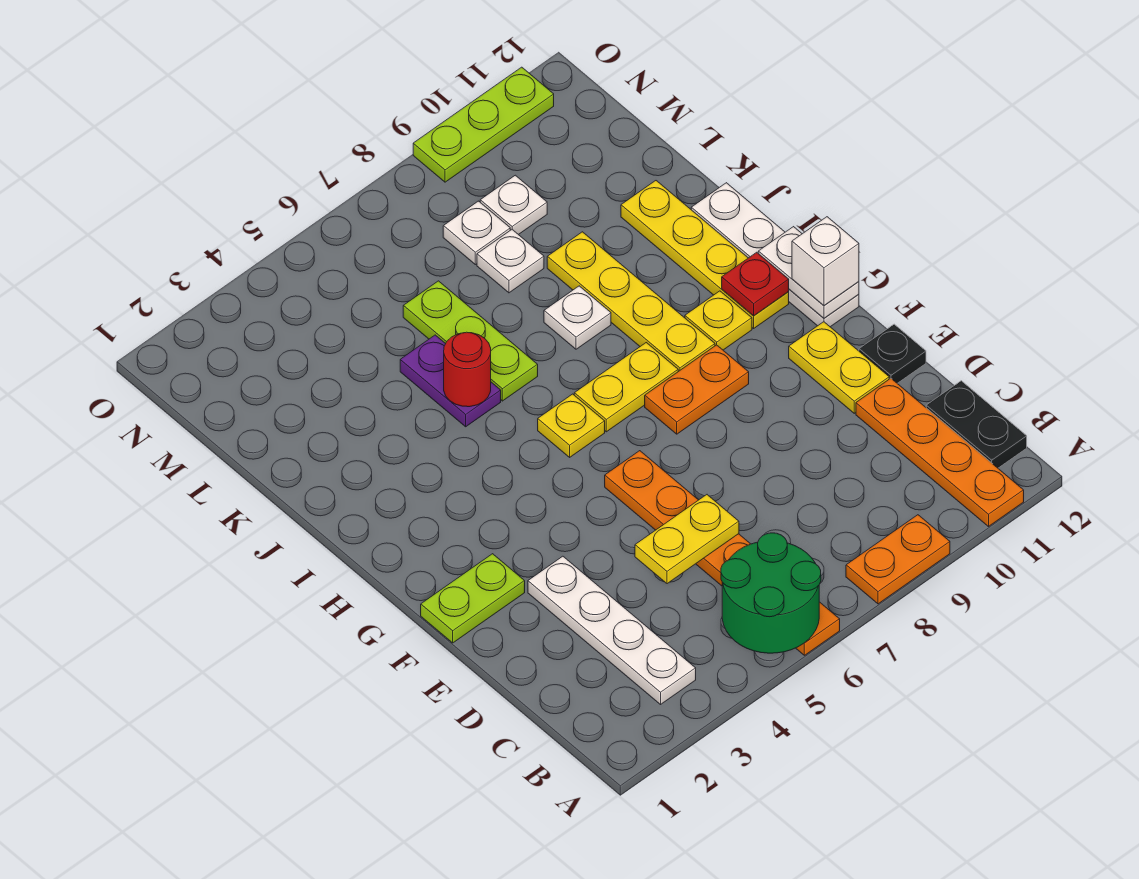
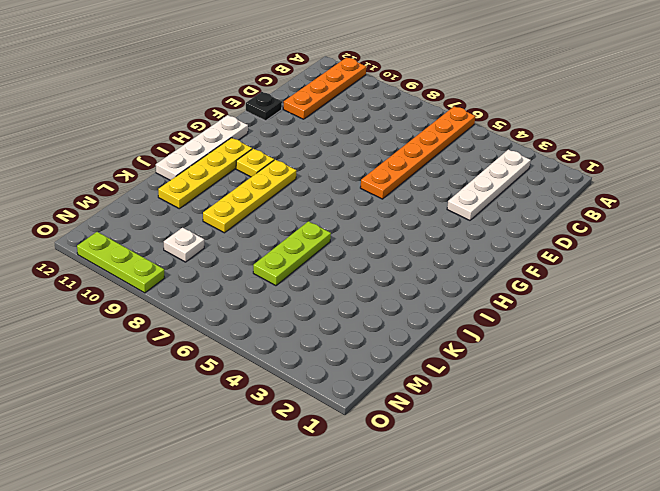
none -> orange 1x2 plate [846,515,950,604]
none -> black 1x2 plate [926,381,1027,468]
none -> yellow 1x2 plate [789,322,889,413]

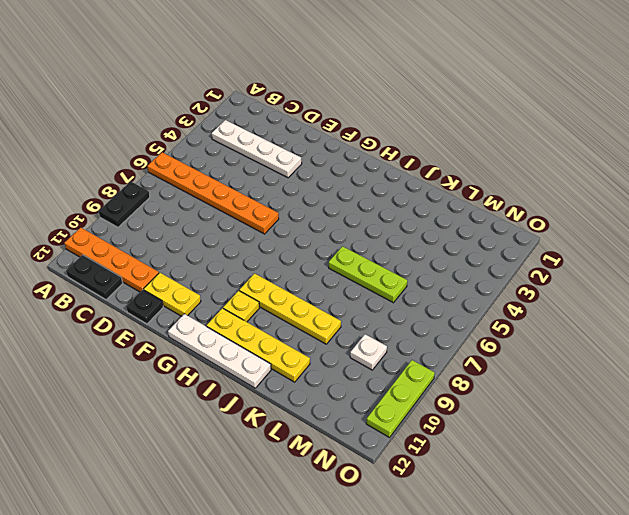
black 1x2 plate [99,181,150,227] -> orange 1x2 plate [846,515,950,604]
none -> lime 1x2 plate [421,554,525,643]
none -> orange 1x2 plate [645,345,749,434]
none -> yellow 1x1 plate [538,394,605,457]

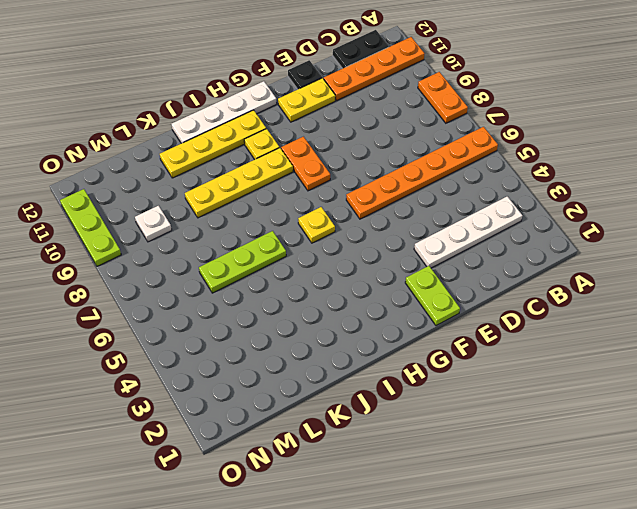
none -> yellow 1x2 plate [574,343,678,432]
none -> purple 1x2 plate [400,335,501,427]
none -> white 1x1 plate [544,286,611,349]

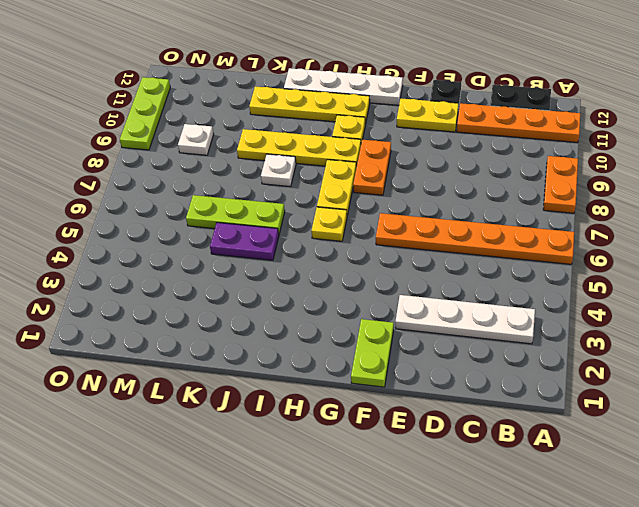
none -> white 1x1 plate [477,230,544,293]
none -> white 1x1 plate [443,201,510,265]
none -> green 2x2 round brick [721,533,821,653]

